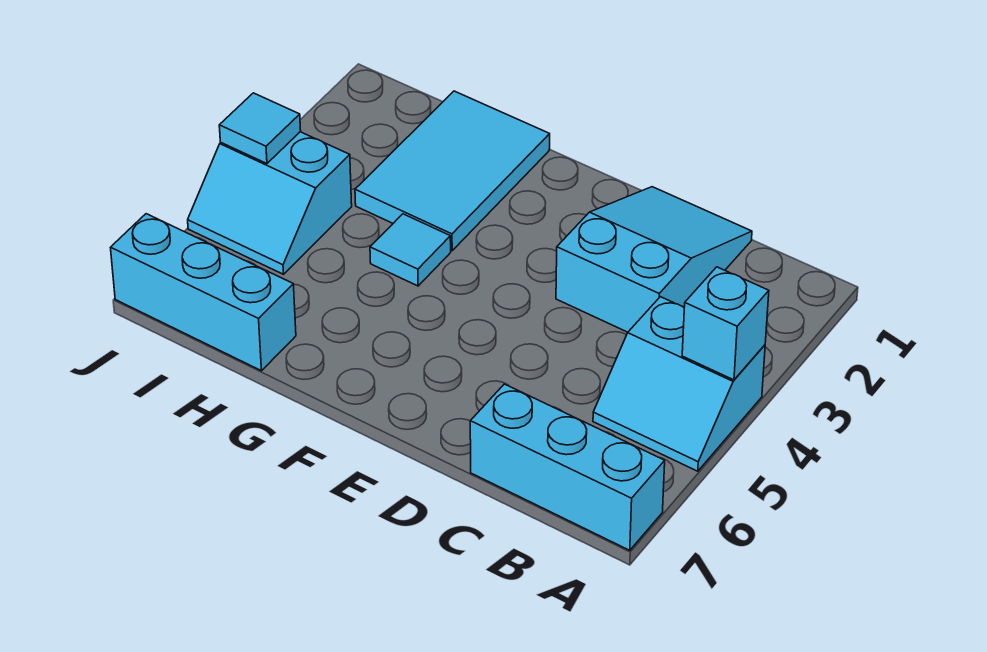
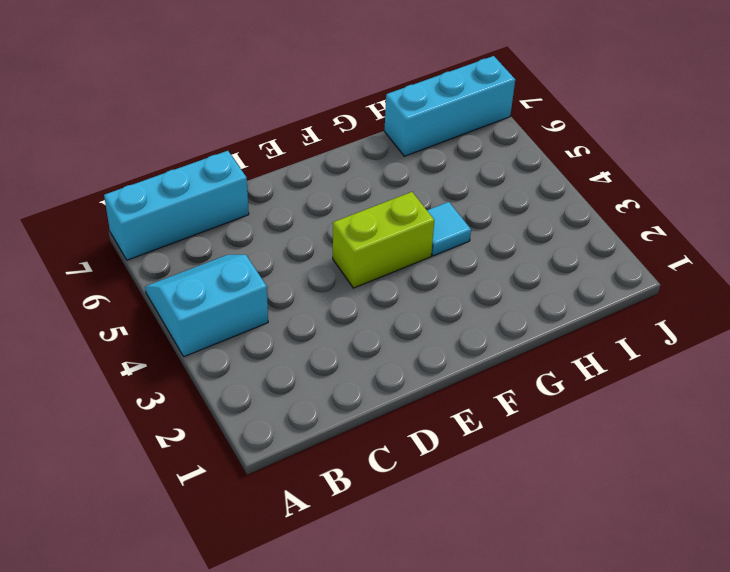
lime 1x2 brick [333,192,434,288] -> none
none -> cyan 2x3 slope [556,187,752,332]
none -> cyan 2x3 tile [355,91,550,251]

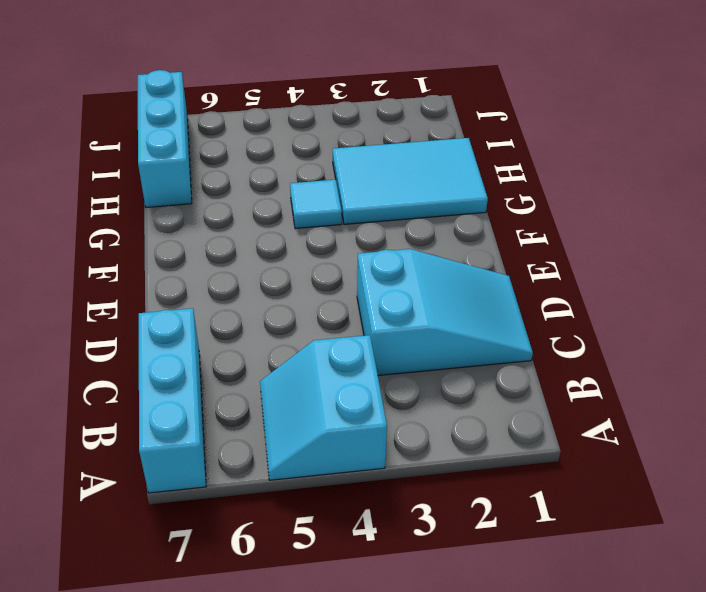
none -> cyan 2x2 slope [188,132,352,274]
none -> cyan 1x1 brick [682,267,769,380]

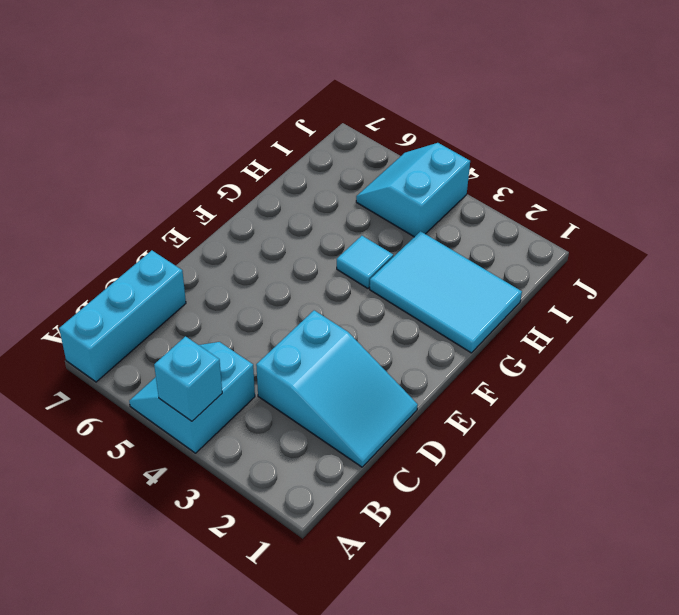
none -> cyan 1x3 brick [111,214,296,371]
none -> cyan 1x1 tile [219,93,301,164]

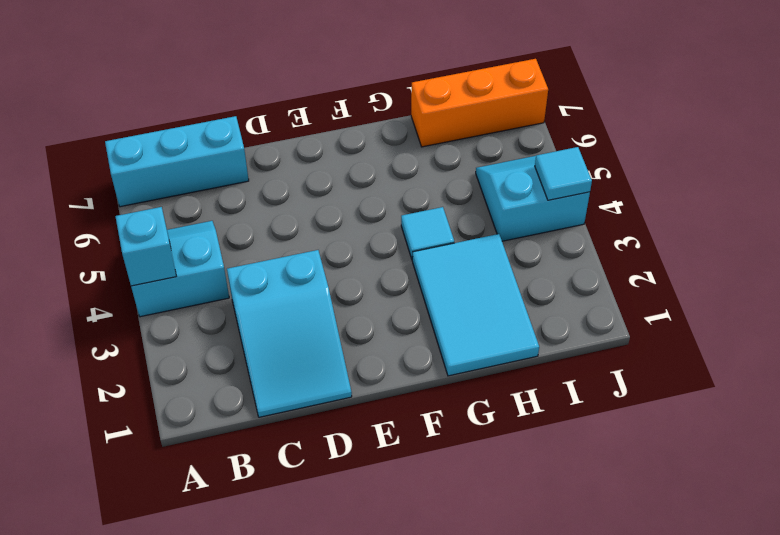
orange 1x3 brick [411,59,548,147] -> cyan 1x3 brick [111,214,296,371]

